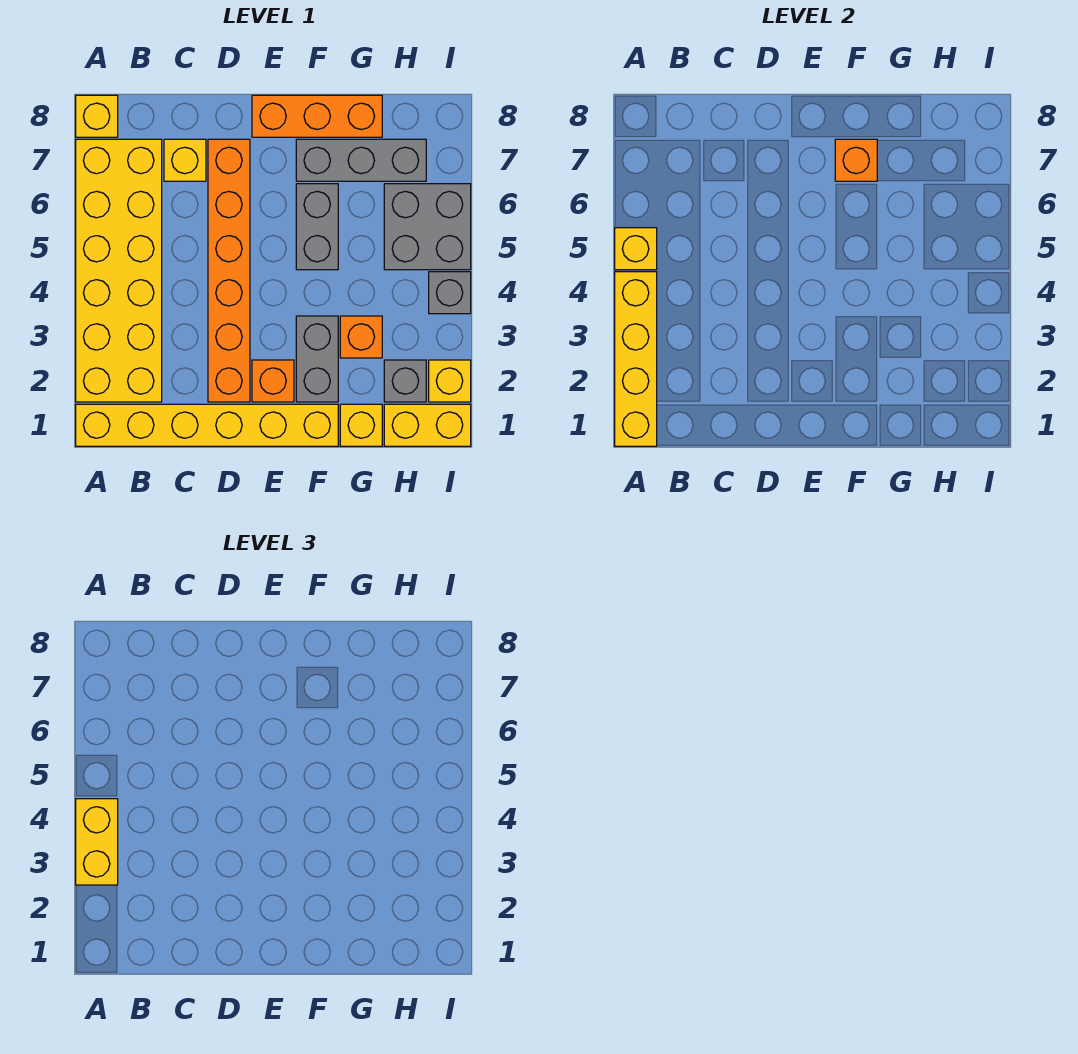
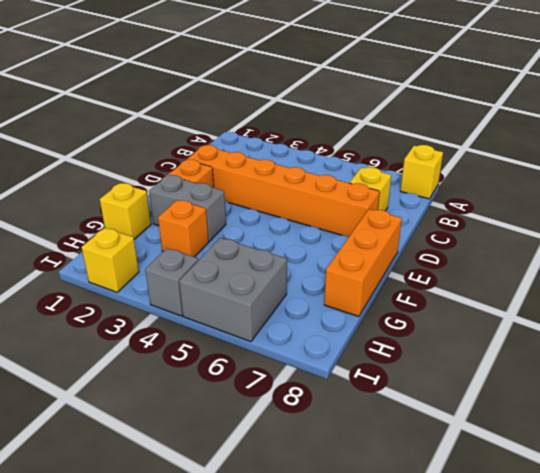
none -> yellow 1x6 brick [76,404,338,446]
none -> yellow 2x6 brick [76,139,162,402]
none -> grey 1x2 brick [296,184,338,270]

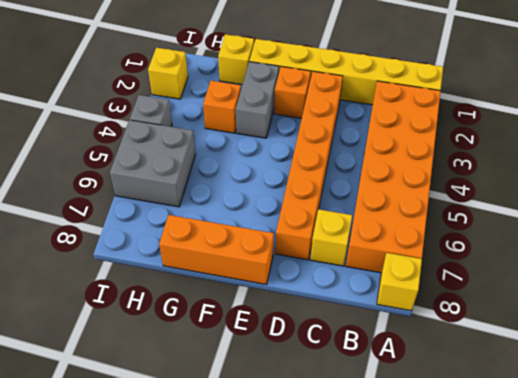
orange 2x6 brick [346,81,441,273] -> yellow 2x6 brick [76,139,162,402]
none -> grey 1x2 brick [296,184,338,270]
none -> grey 1x3 brick [296,139,426,181]
none -> yellow 1x2 brick [384,404,471,446]

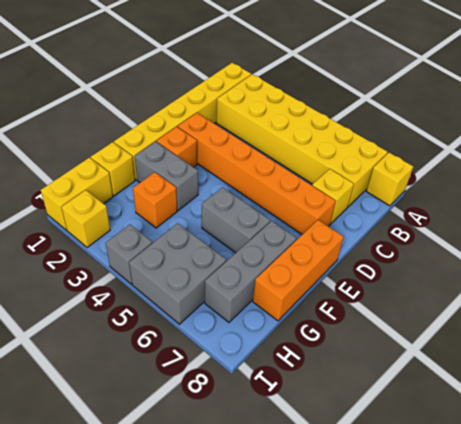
none -> grey 1x1 brick [384,360,426,402]
none -> yellow 1x4 brick [615,272,657,446]
none -> yellow 1x1 brick [615,228,657,270]

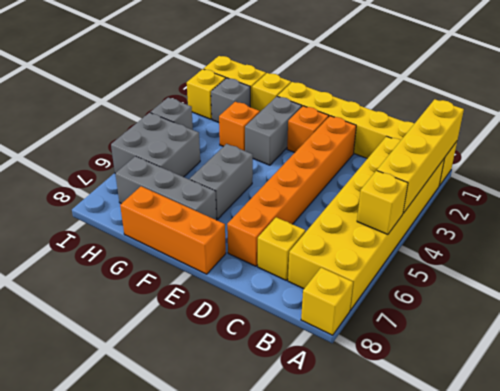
none -> orange 1x1 brick [835,139,877,181]
none -> yellow 1x2 brick [76,799,118,885]

